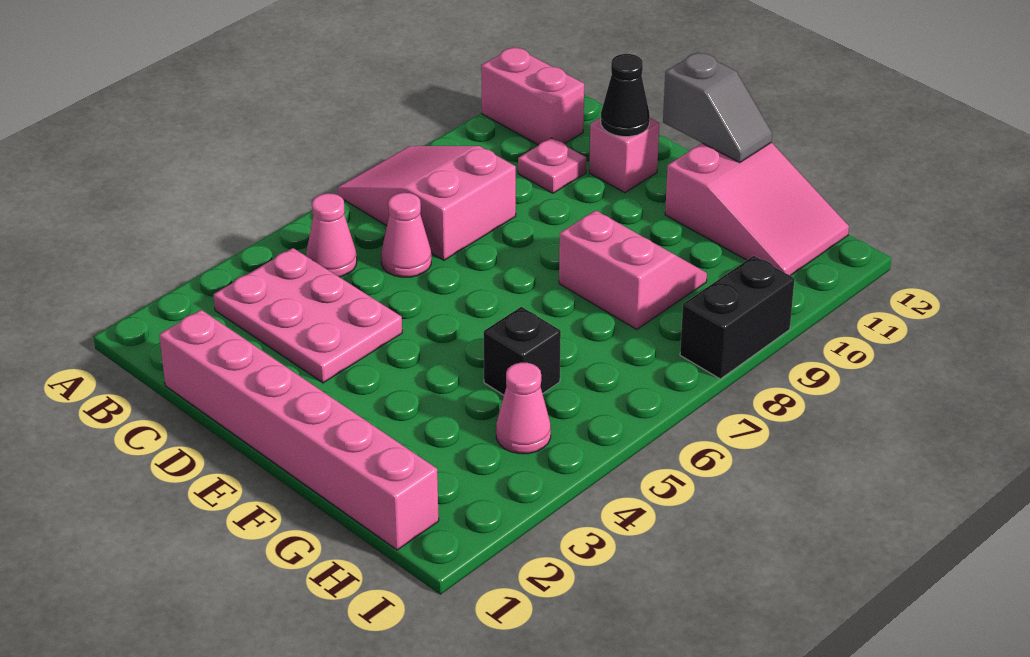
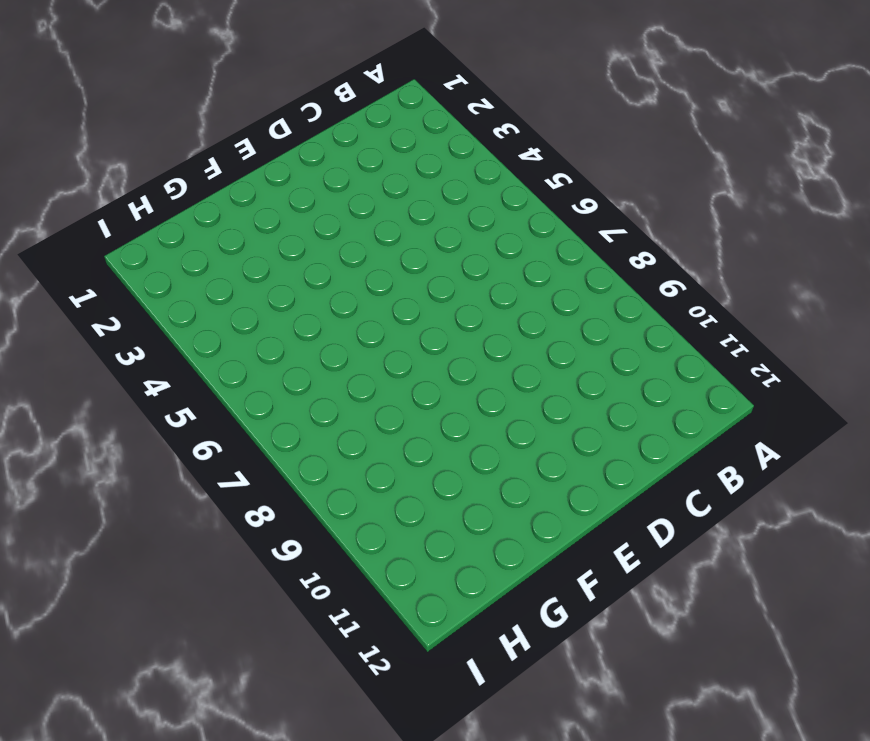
none -> pink 2x3 slope [338,146,516,260]
none -> pink 1x2 brick [481,47,584,145]
none -> pink 2x3 plate [213,248,402,383]

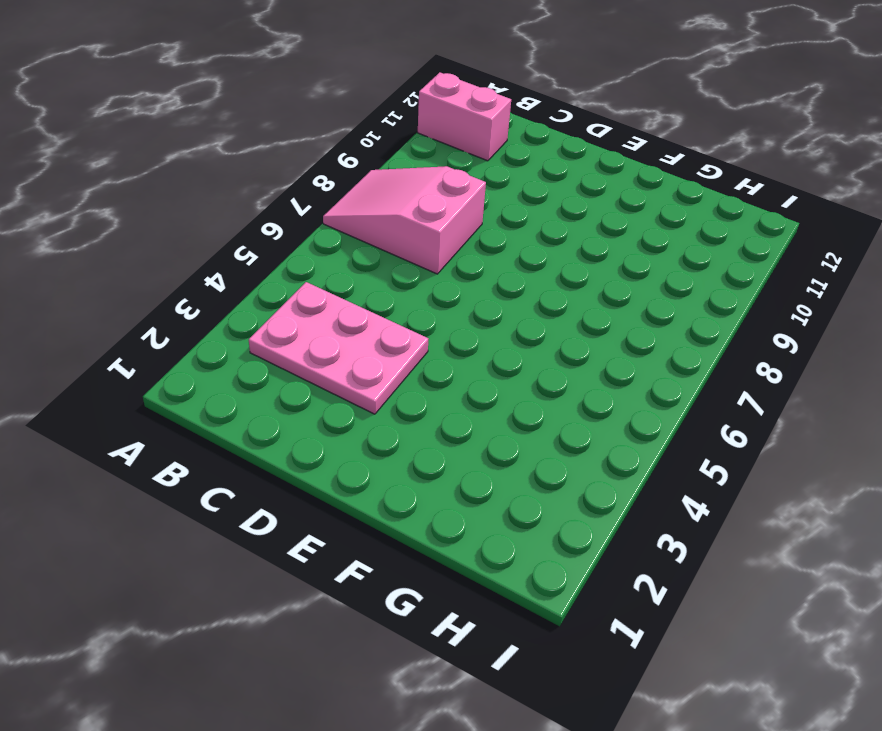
none -> pink 1x1 cone [306,193,357,277]
none -> pink 1x6 brick [159,310,439,550]
none -> pink 1x1 cone [381,193,431,277]

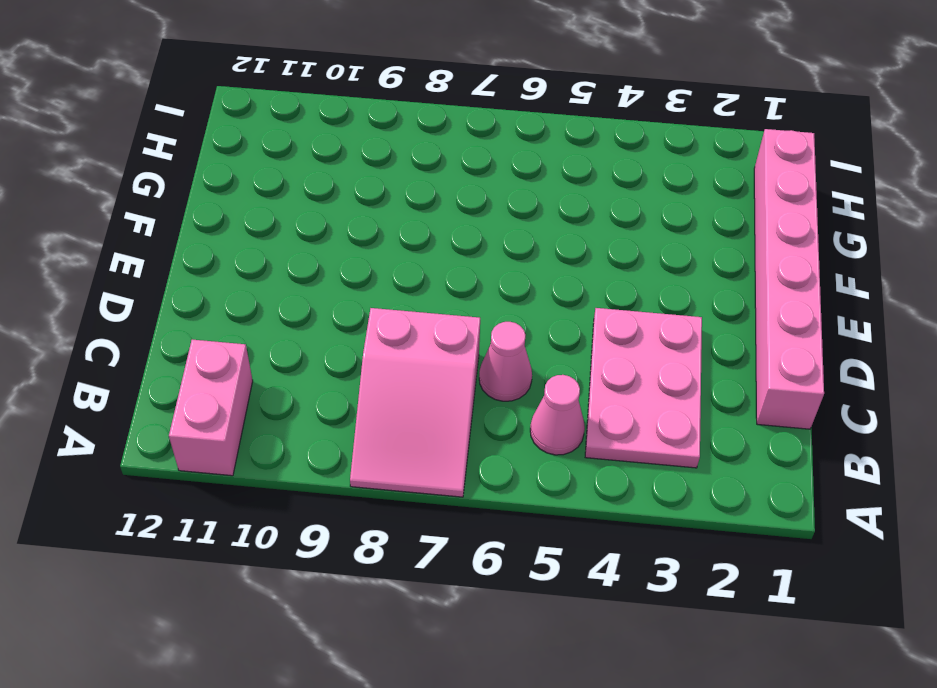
none -> pink 1x1 plate [518,138,586,193]
none -> pink 1x1 brick [589,118,659,193]
none -> pink 2x2 slope [559,210,707,329]

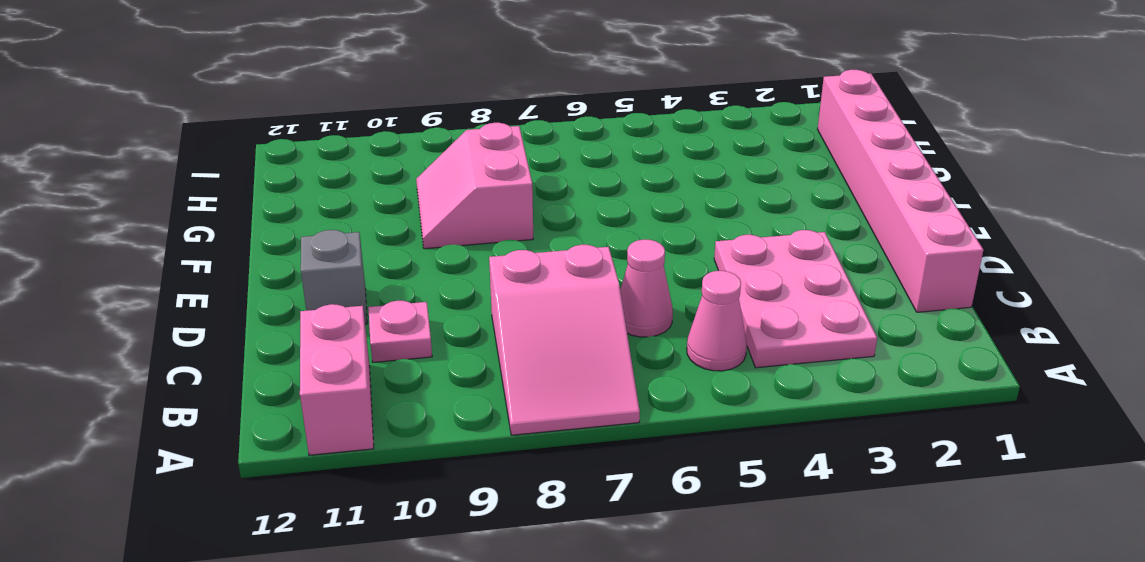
grey 1x1 brick [301,230,367,324] -> pink 1x1 brick [589,118,659,193]
none -> pink 2x3 slope [665,143,849,276]
none -> black 1x1 brick [484,307,561,395]
none -> pink 1x1 cone [496,362,551,454]

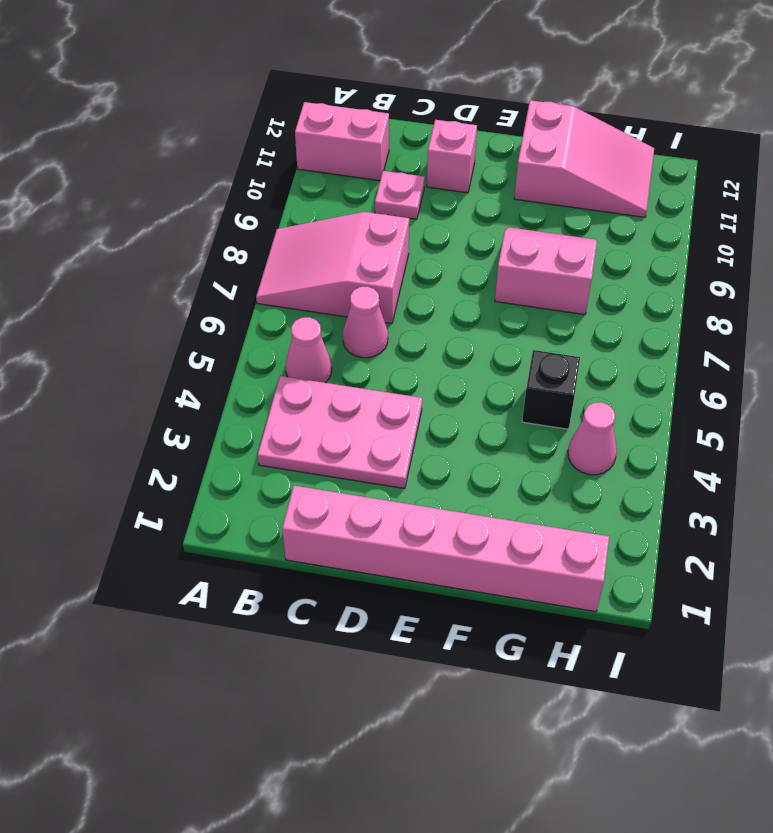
none -> black 1x2 brick [680,256,794,379]
none -> black 1x1 cone [601,54,650,137]
none -> grey 1x2 slope [663,52,772,162]

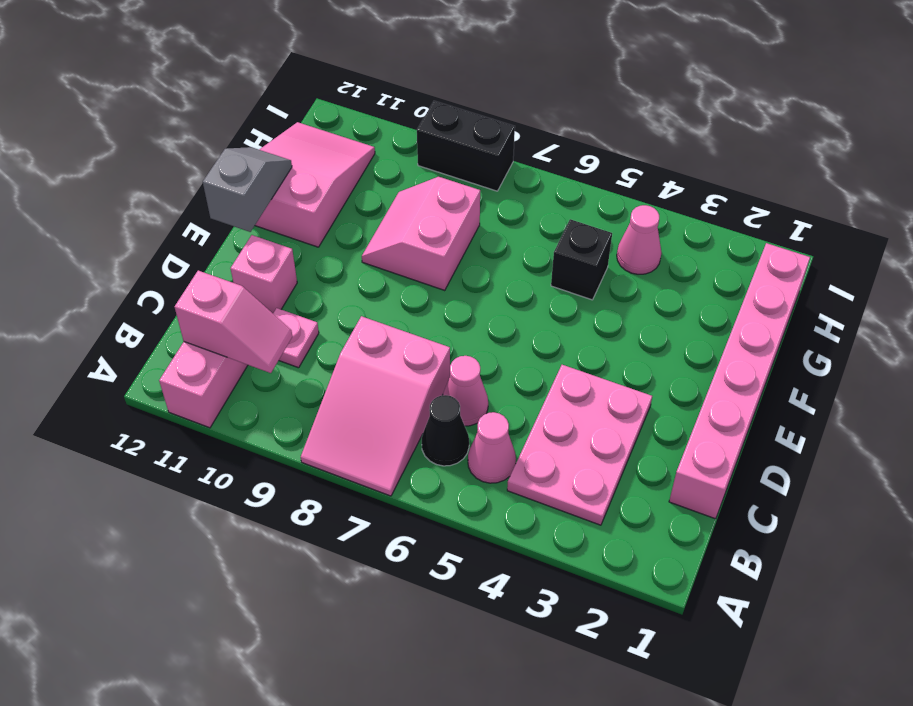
black 1x1 cone [422,395,469,466] -> black 1x1 cone moved to [601,54,650,137]
pink 1x2 slope [175,271,293,373] -> none

